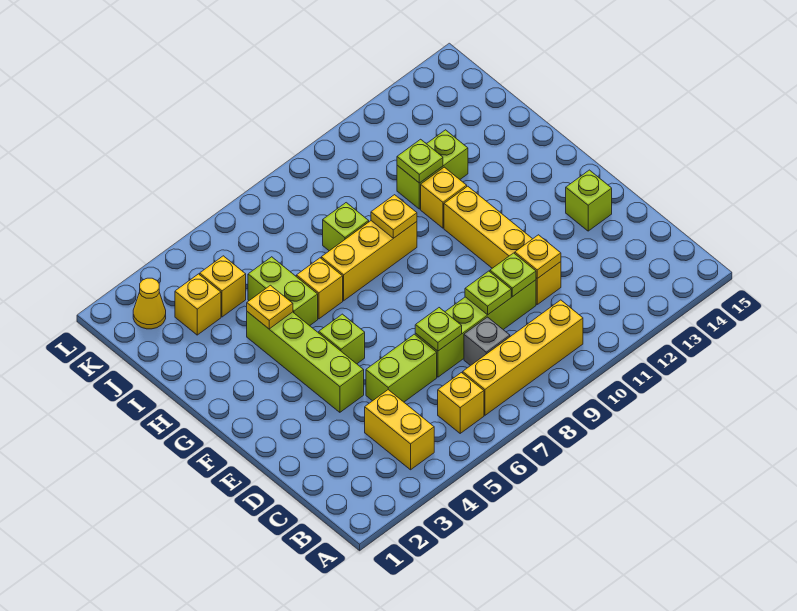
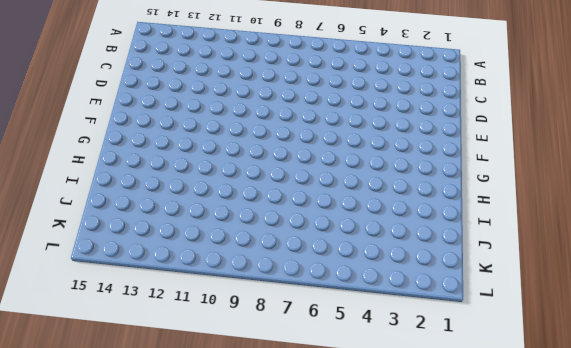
none -> yellow 1x2 brick [365,390,434,470]
none -> yellow 1x1 brick [438,373,484,433]
none -> yellow 1x4 brick [463,300,583,415]

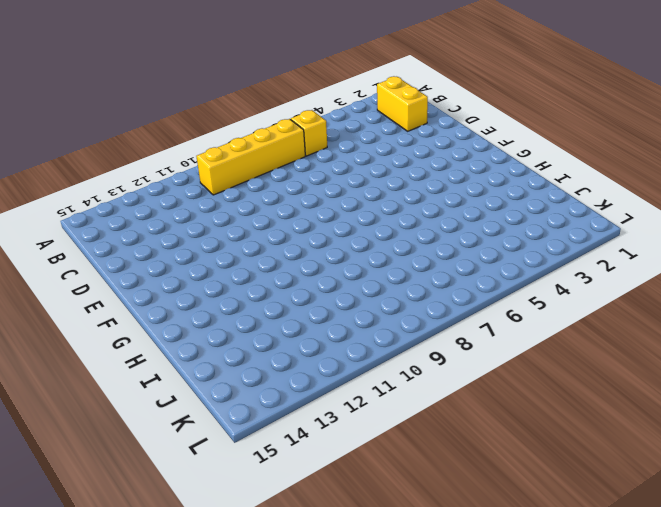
yellow 1x2 brick [377,76,428,131] -> yellow 1x2 brick moved to [365,390,434,470]
none -> grey 1x1 brick [464,317,510,366]
none -> lime 1x2 brick [366,334,437,402]
none -> lime 1x4 brick [415,280,536,377]

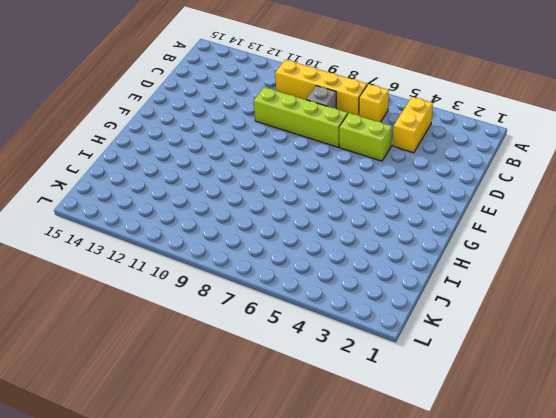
none -> yellow 1x4 brick [444,186,561,304]
none -> lime 1x4 brick [247,312,364,412]
none -> lime 1x1 brick [566,170,612,231]

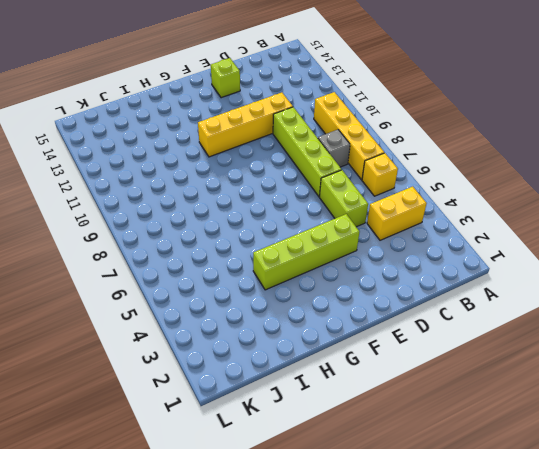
none -> lime 1x1 brick [319,314,365,364]
none -> lime 1x2 brick [248,257,318,326]
none -> yellow 1x1 brick [296,258,343,319]

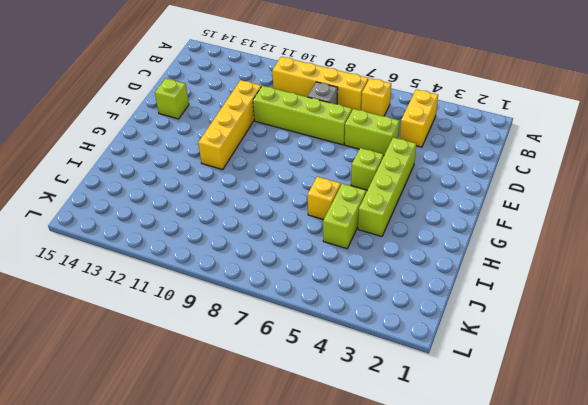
none -> yellow 1x3 brick [321,221,417,301]
none -> yellow 1x1 brick [421,167,467,228]
none -> lime 1x1 brick [323,203,369,251]

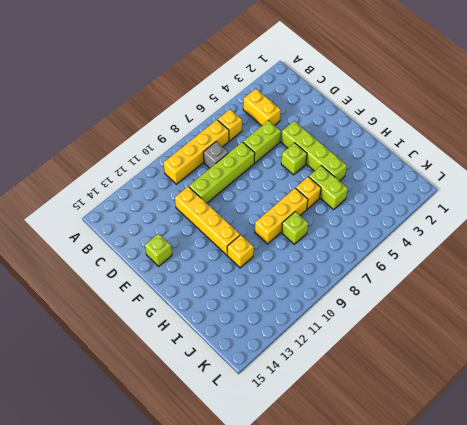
none -> lime 1x2 brick [397,130,468,209]
none -> yellow 1x1 brick [175,274,221,335]
none -> yellow 1x1 brick [200,256,246,317]

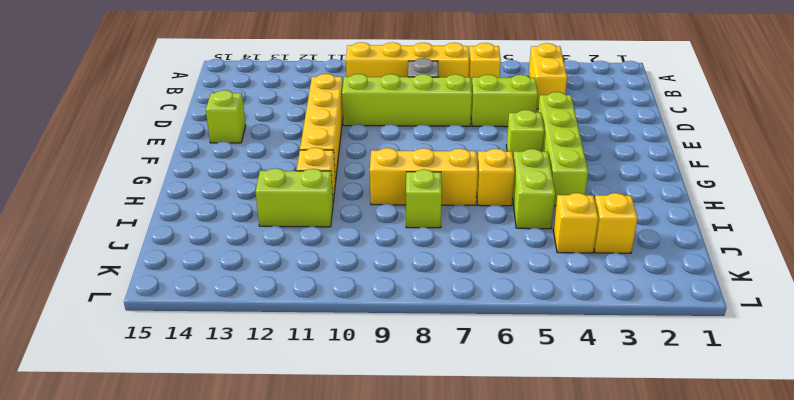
none -> yellow 1x1 cone [133,278,166,329]
none -> lime 1x1 plate [415,308,462,351]
none -> lime 1x1 plate [465,271,511,315]

